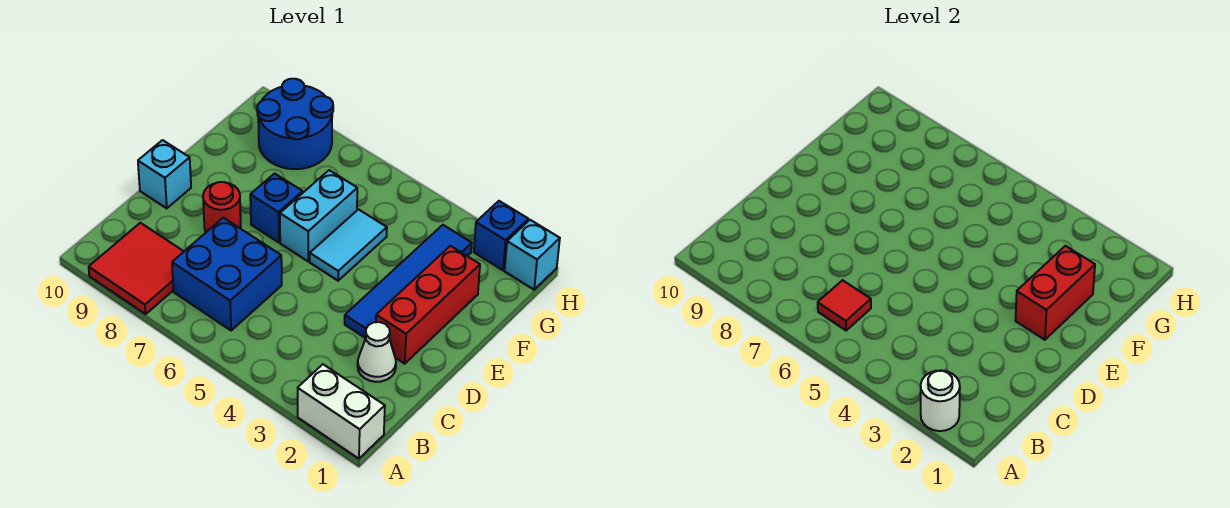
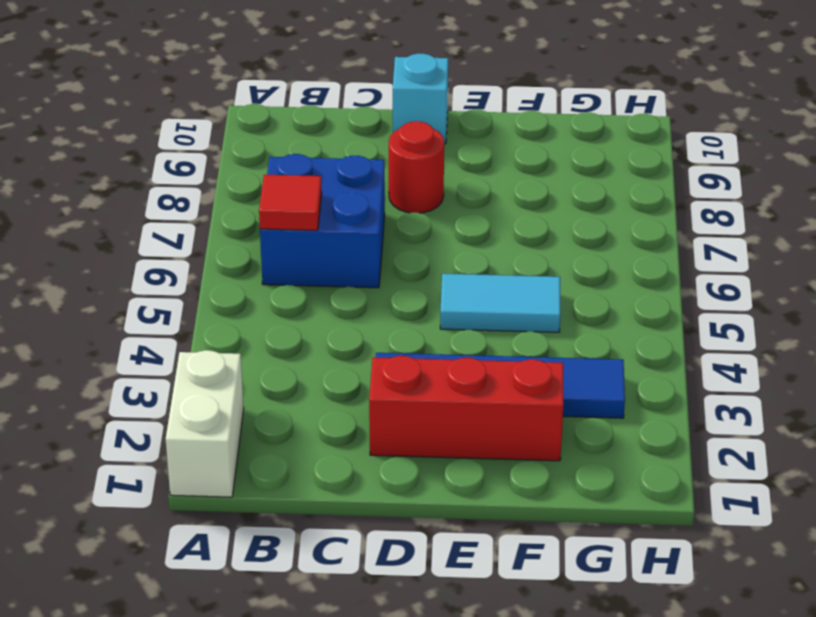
none -> red 2x2 tile [89,223,184,314]
none -> white 1x1 cone [358,322,396,382]
none -> cyan 1x2 brick [280,170,357,261]

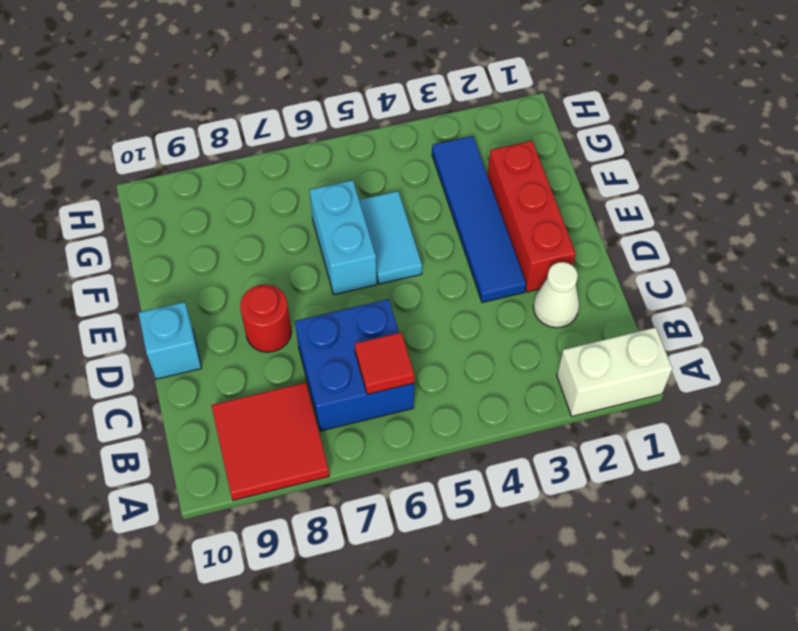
none -> blue 1x1 brick [250,173,303,242]
none -> blue 2x2 round brick [257,79,333,169]
none -> cyan 1x1 brick [505,220,560,290]

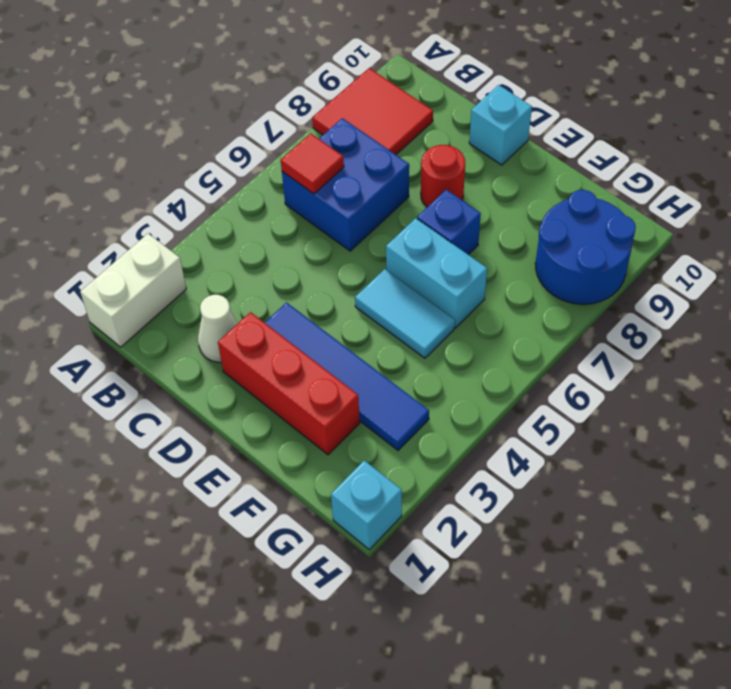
none -> blue 1x1 brick [474,201,528,270]
none -> white 1x1 round brick [921,370,960,431]
none -> red 1x2 brick [1015,246,1095,340]

